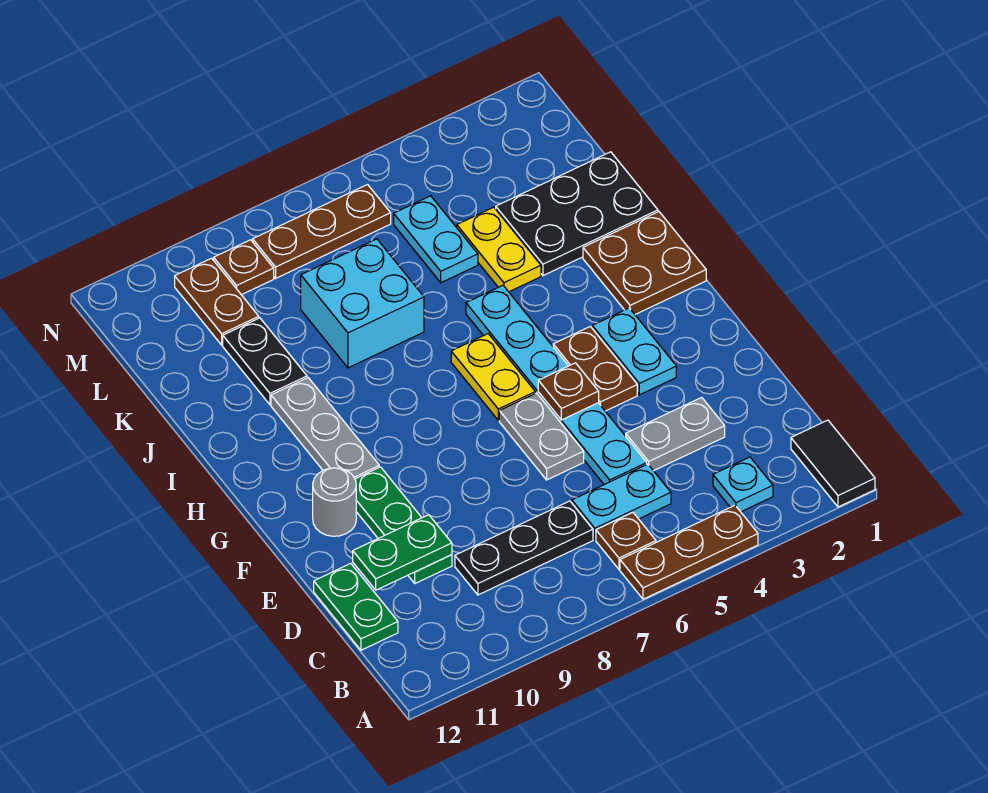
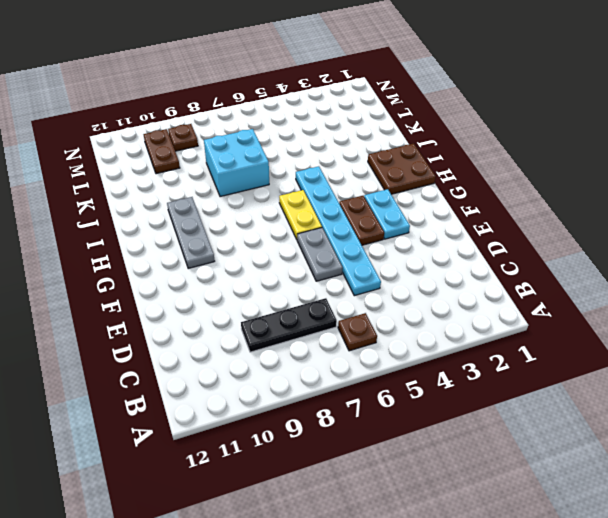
none -> black 1x2 tile [791,420,875,507]
none -> brown 1x3 plate [620,505,758,599]
none -> cyan 1x1 plate [713,457,773,512]

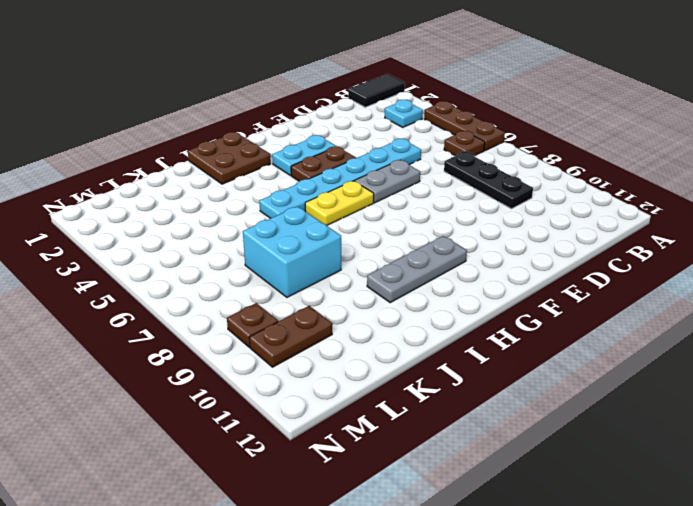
none -> cyan 1x2 plate [572,464,671,540]
none -> green 1x2 plate [314,563,398,650]
none -> grey 1x2 plate [626,397,725,471]

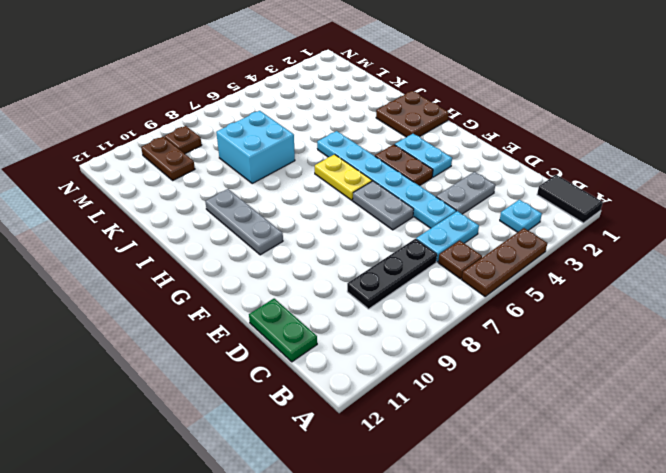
none -> green 1x3 plate [355,467,452,583]
none -> grey 1x1 round brick [313,468,356,536]
none -> black 2x3 plate [496,152,658,276]

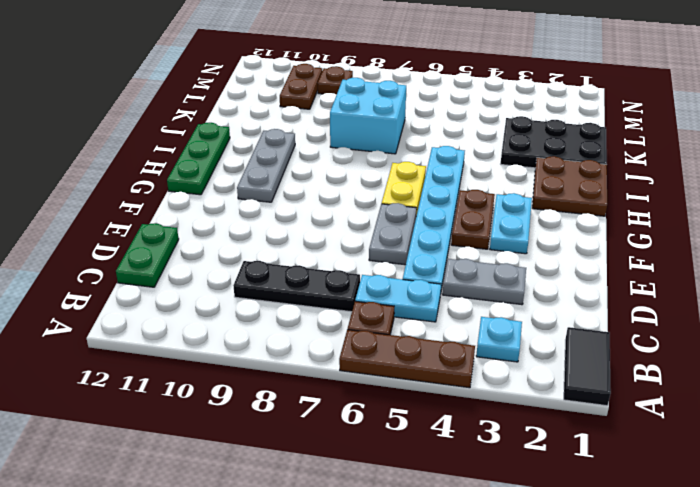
green 1x3 plate [167,123,230,195] -> green 1x3 plate moved to [355,467,452,583]
none -> grey 1x1 round brick [313,468,356,536]
none -> yellow 1x2 plate [457,207,541,292]
none -> black 1x2 plate [223,318,307,405]

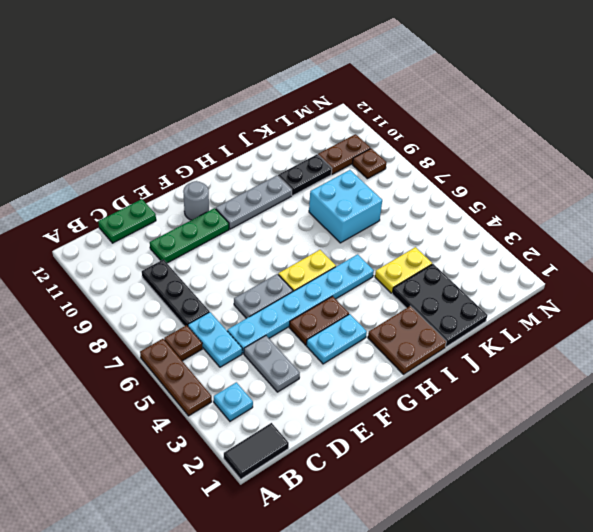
none -> cyan 1x2 plate [394,196,478,283]
none -> brown 1x3 plate [253,185,391,278]
none -> green 1x2 plate [353,515,452,590]

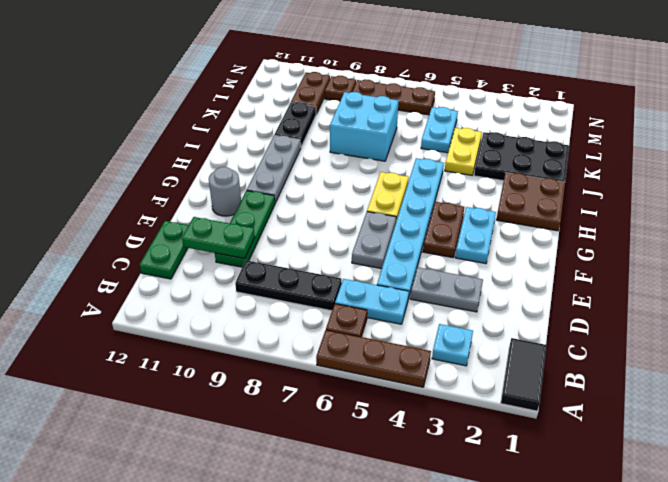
none -> brown 1x1 plate [538,363,599,420]

